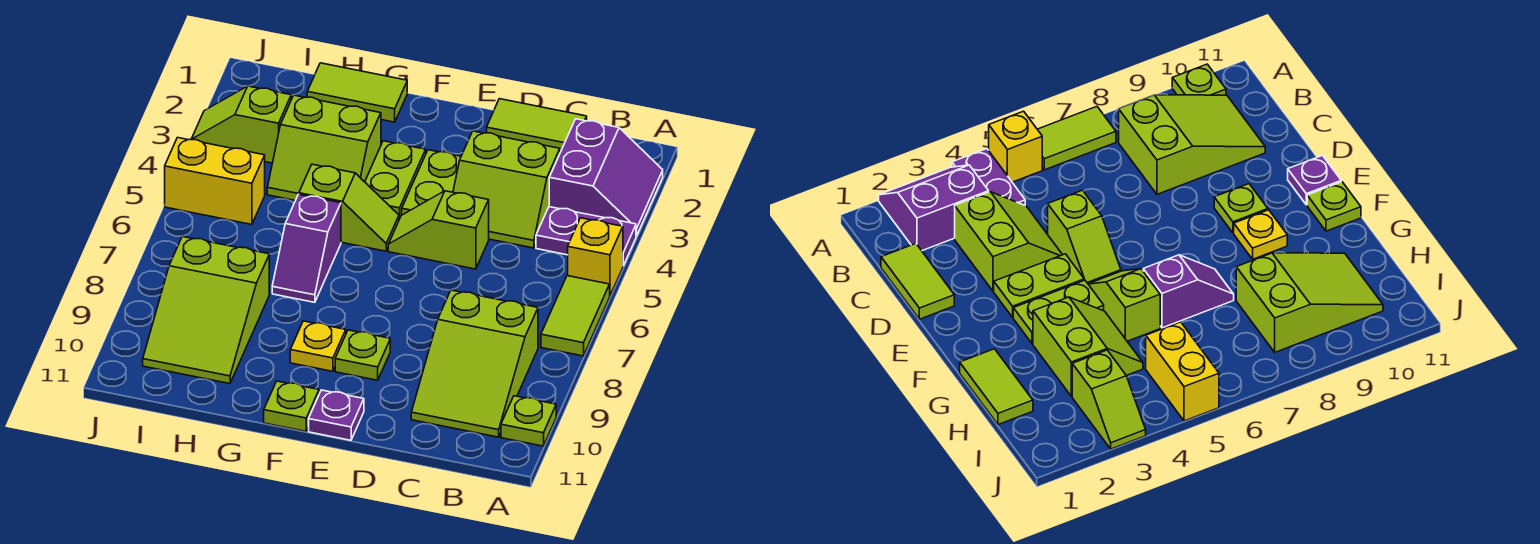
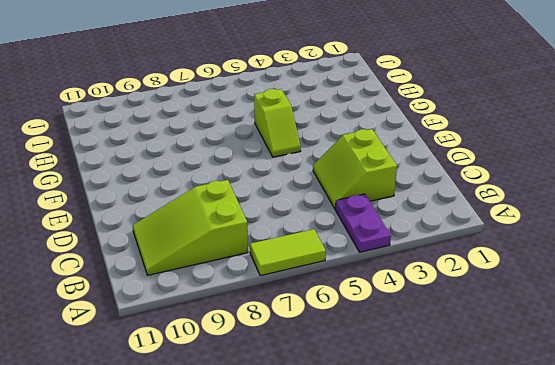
none -> purple 2x2 slope [549,119,663,236]
none -> yellow 1x1 brick [568,218,623,295]
none -> lime 1x1 plate [501,396,556,446]

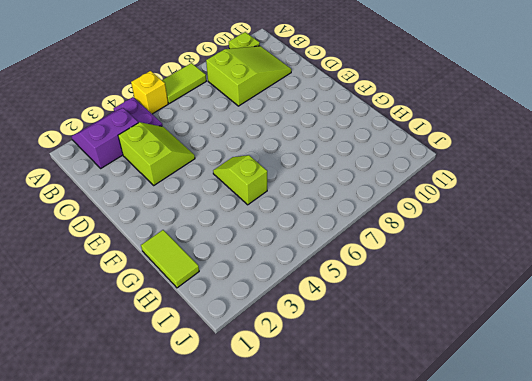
none -> lime 1x2 tile [487,99,587,152]
none -> lime 1x2 slope [388,191,489,269]
none -> lime 1x2 plate [402,150,461,215]

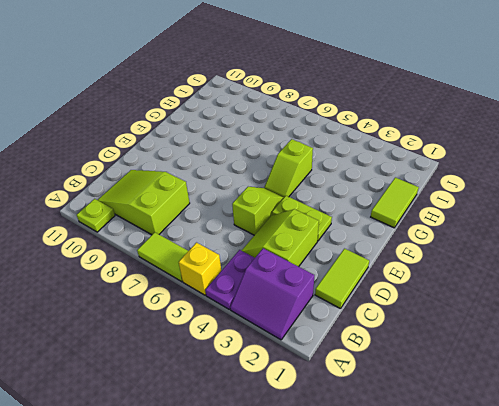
none -> lime 1x1 plate [335,330,390,380]
none -> purple 1x1 plate [309,390,364,440]
none -> lime 1x2 plate [365,141,426,219]

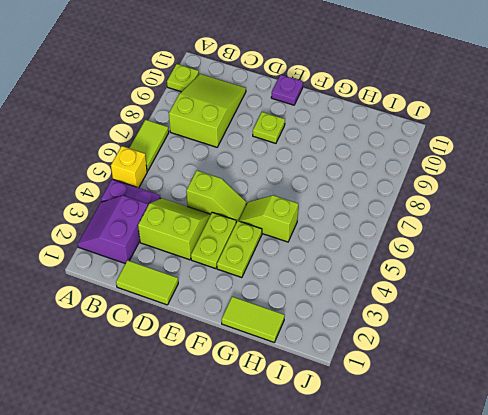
none -> yellow 1x1 plate [290,321,346,371]
none -> lime 1x1 plate [264,381,319,431]
none -> lime 2x2 slope [267,95,381,201]

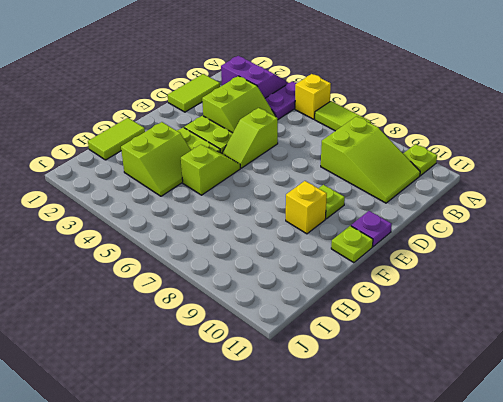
yellow 1x1 brick [286,181,327,234] -> yellow 1x1 plate [290,321,346,371]
none -> purple 1x2 slope [272,194,341,302]
none -> lime 2x3 slope [143,236,269,384]
none -> lime 1x2 slope [191,86,291,163]

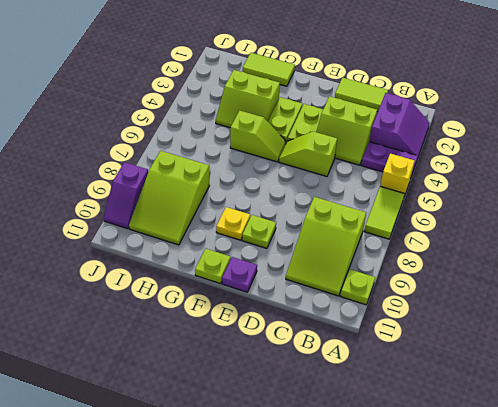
purple 1x2 slope [104,162,148,229] -> purple 1x2 slope moved to [272,194,341,302]
none -> lime 1x2 slope [191,86,291,163]
none -> yellow 1x2 brick [165,138,265,224]

